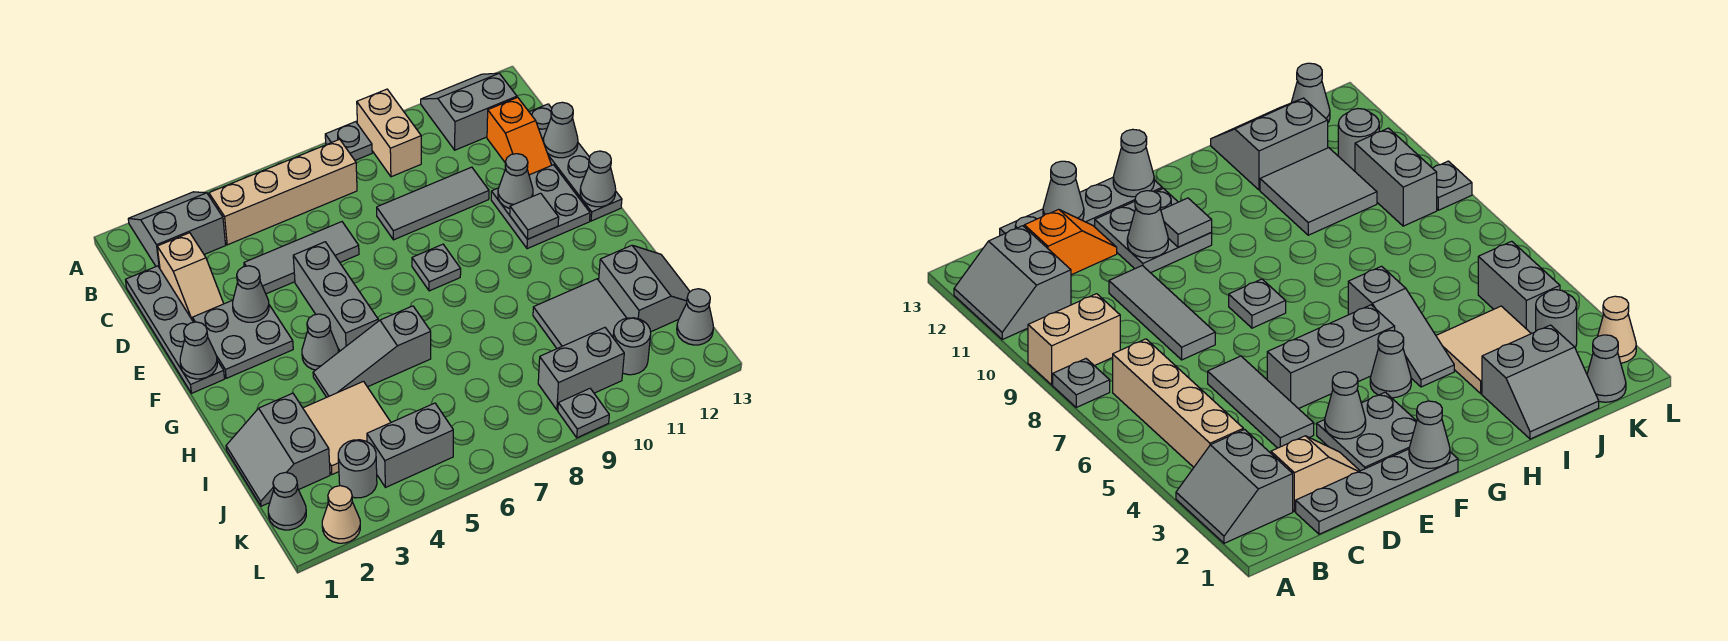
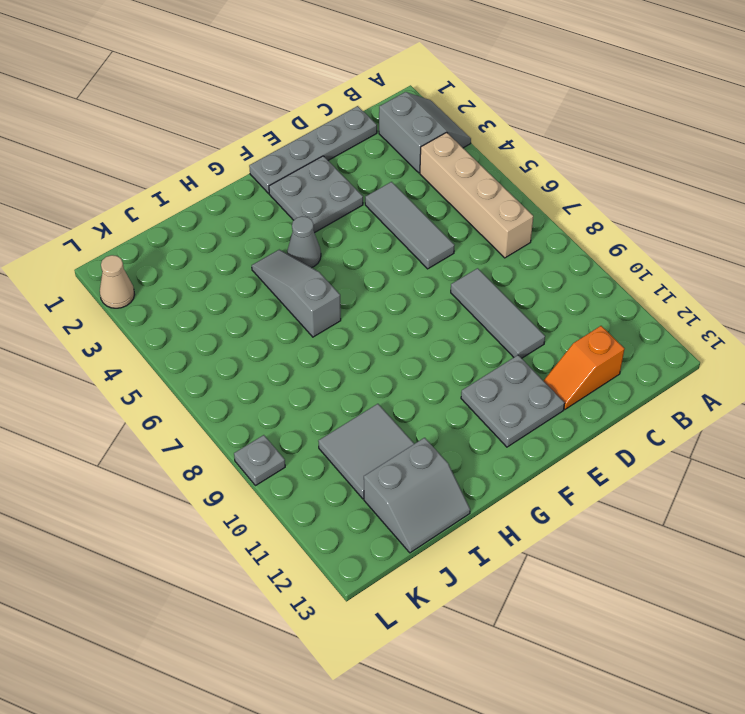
none -> grey 1x1 plate [325,122,372,160]
none -> tan 1x2 brick [357,89,421,177]
none -> grey 2x2 slope [421,73,517,150]
none -> tan 1x2 slope [157,233,224,321]

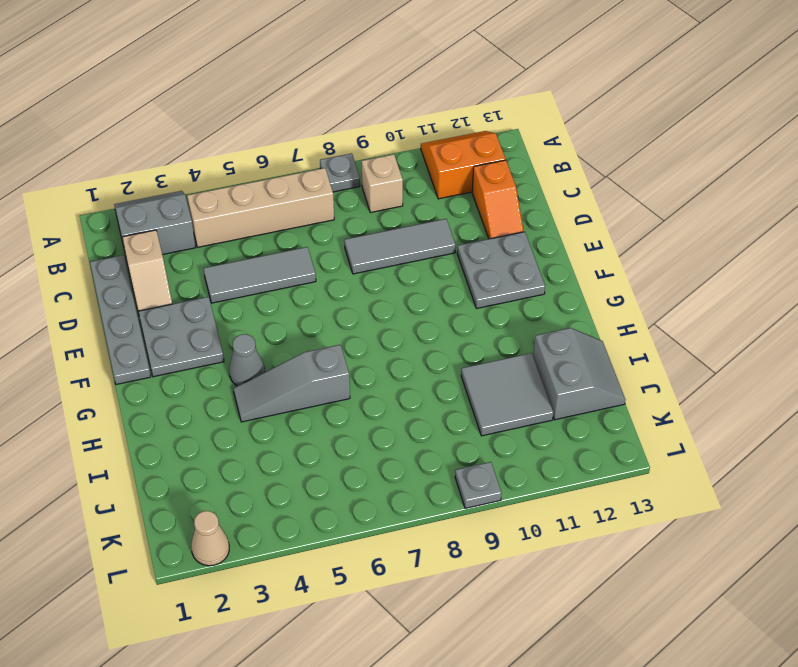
orange 2x2 slope [421,131,506,199] -> grey 2x2 slope [421,73,517,150]
tan 1x1 brick [362,154,403,213] -> tan 1x2 brick [357,89,421,177]
none -> grey 1x4 plate [529,104,622,221]
none -> grey 1x3 brick [293,242,378,351]
none -> grey 1x1 plate [412,244,461,291]
none -> grey 2x2 slope [226,393,330,506]

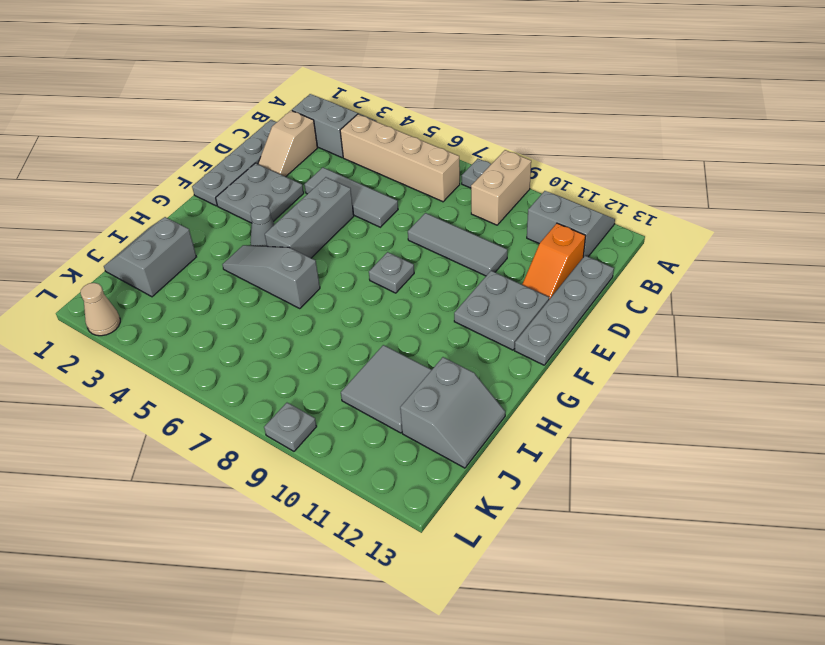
none -> tan 2x2 tile [303,381,391,474]
none -> grey 1x1 cone [268,472,306,530]
none -> grey 1x1 round brick [338,440,377,498]
none -> grey 1x2 brick [367,403,453,488]

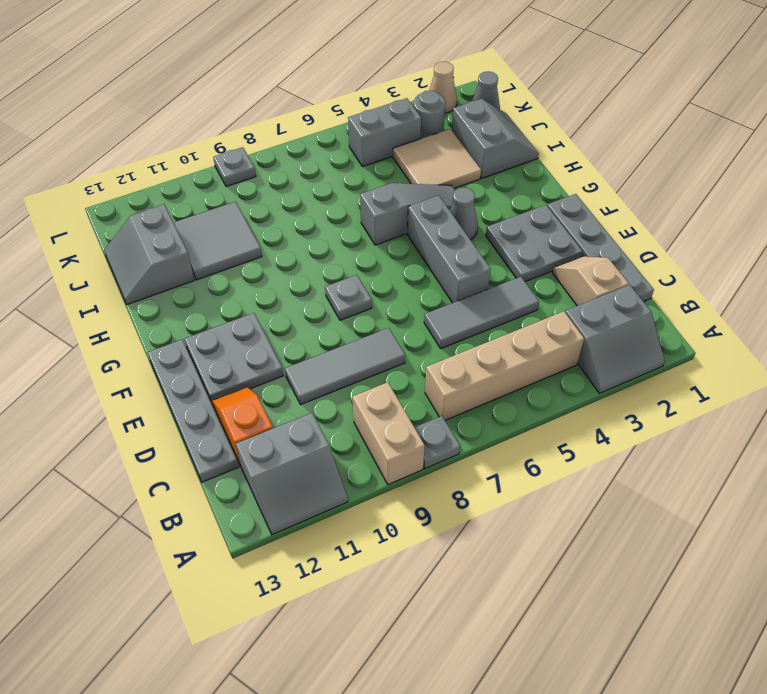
none -> grey 1x2 brick [538,328,624,410]
none -> grey 1x1 round brick [613,318,651,375]
none -> grey 1x1 cone [677,289,713,345]
none -> grey 1x1 cone [543,102,578,158]

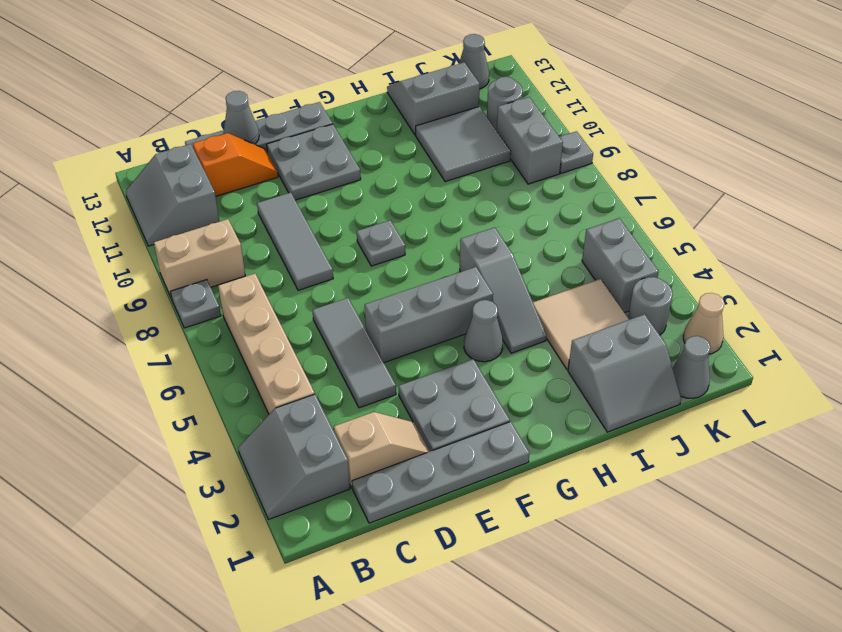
none -> grey 1x1 cone [233,266,269,322]
none -> grey 1x1 cone [498,154,533,208]
none -> grey 1x1 cone [180,322,217,379]
none -> grey 1x1 tile [510,193,559,239]

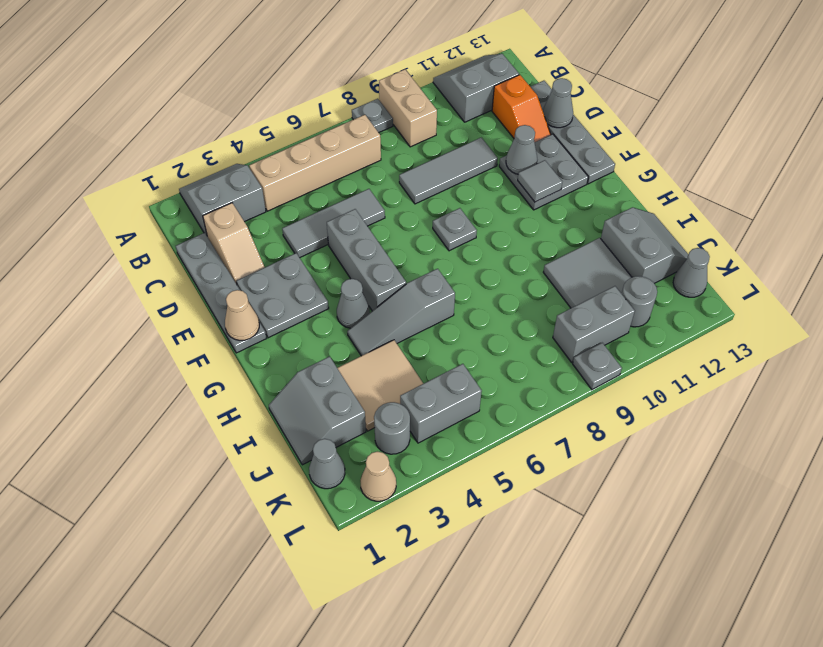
tan 1x1 cone [225,290,259,340] -> grey 1x1 cone [180,322,217,379]
none -> grey 1x1 cone [233,266,269,322]
none -> grey 1x1 cone [580,151,616,207]

